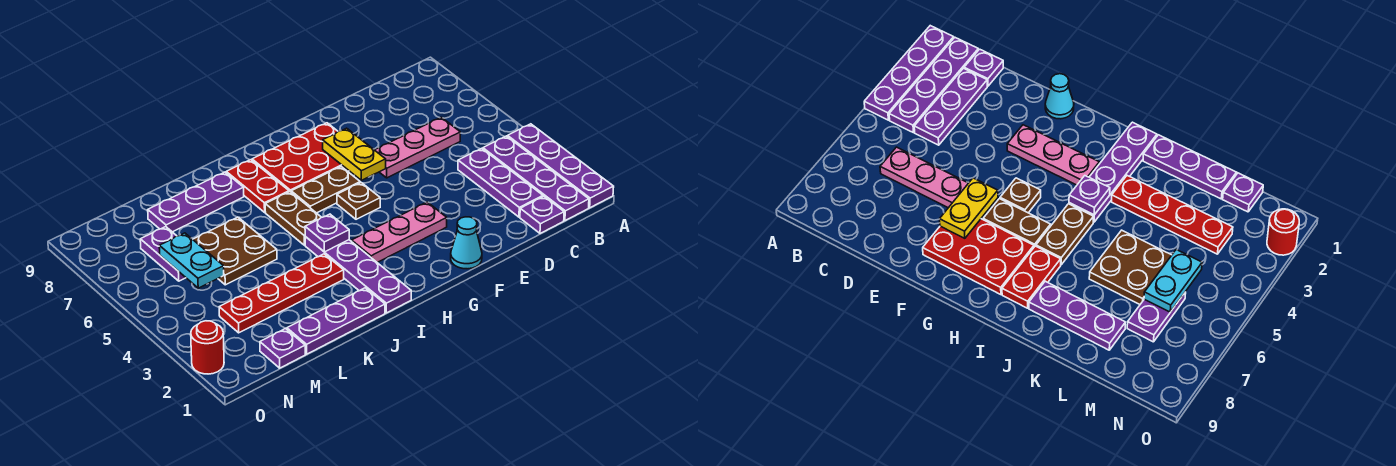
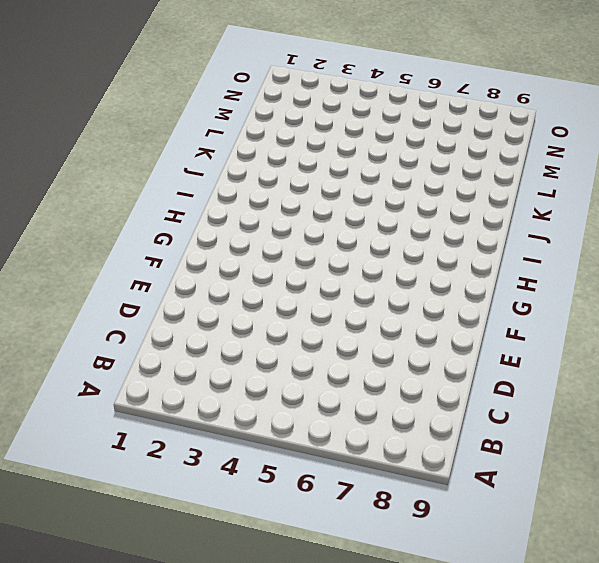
none -> purple 1x4 plate [508,124,614,208]
none -> purple 1x4 plate [483,136,589,221]
none -> purple 1x1 plate [520,196,564,233]

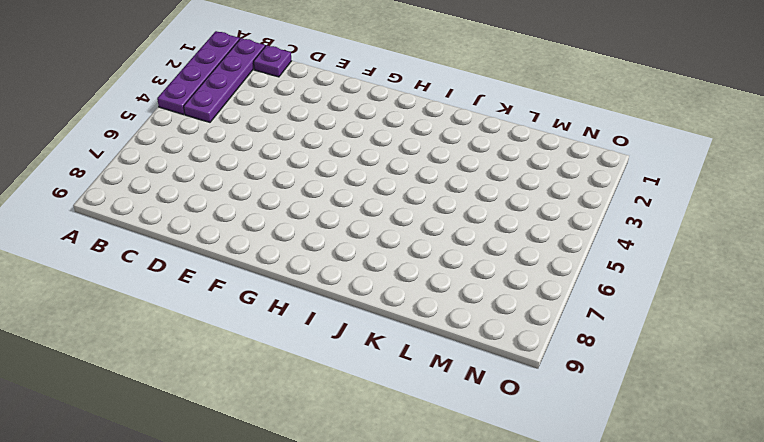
none -> purple 1x3 plate [458,148,543,217]
none -> pink 1x3 plate [375,117,460,178]
none -> cyan 1x1 cone [451,217,482,269]

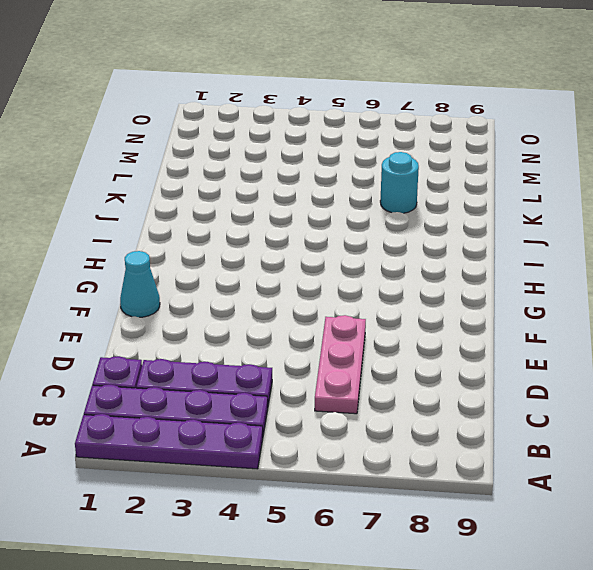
cyan 1x1 round brick [380,152,419,213] -> none
none -> pink 1x3 plate [352,202,447,262]
none -> red 2x3 plate [252,123,349,192]
none -> brown 1x1 plate [337,182,380,219]

